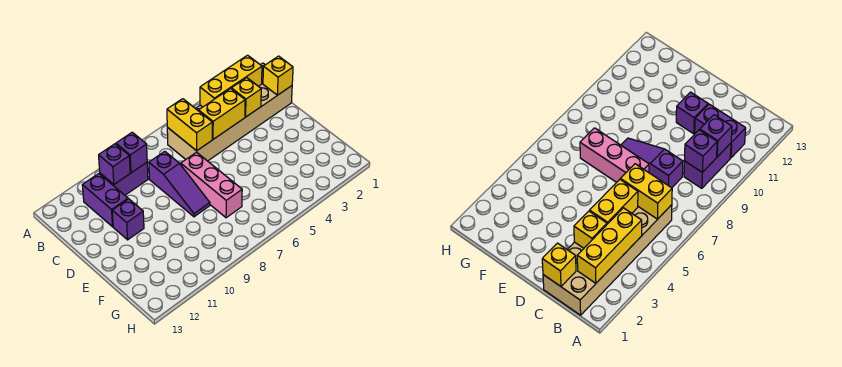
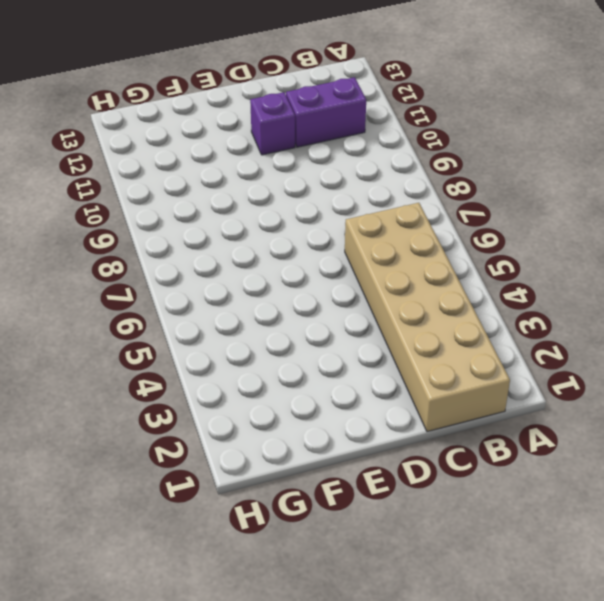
none -> purple 1x2 brick [100,163,148,195]
none -> purple 1x3 slope [149,151,210,217]
none -> pink 1x3 brick [181,152,242,218]

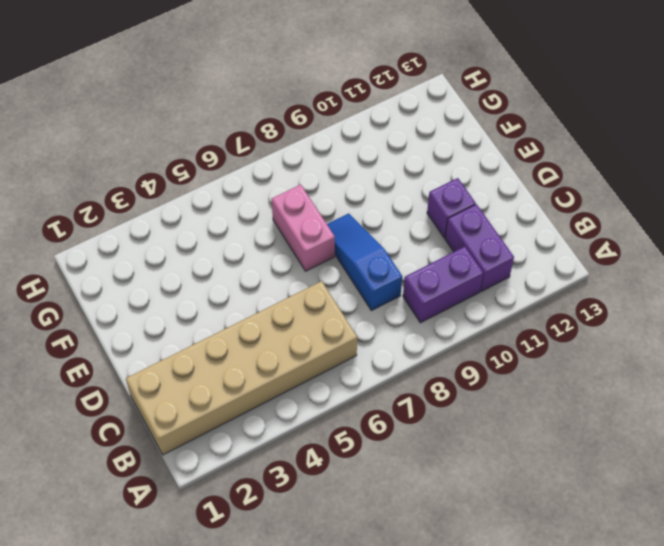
blue 1x3 slope [327,213,402,311] -> purple 1x3 slope [149,151,210,217]
pink 1x2 brick [272,185,335,271] -> pink 1x3 brick [181,152,242,218]
none -> yellow 1x3 brick [200,55,262,107]
none -> yellow 1x2 brick [167,99,212,151]
none -> purple 1x1 brick [116,132,147,173]

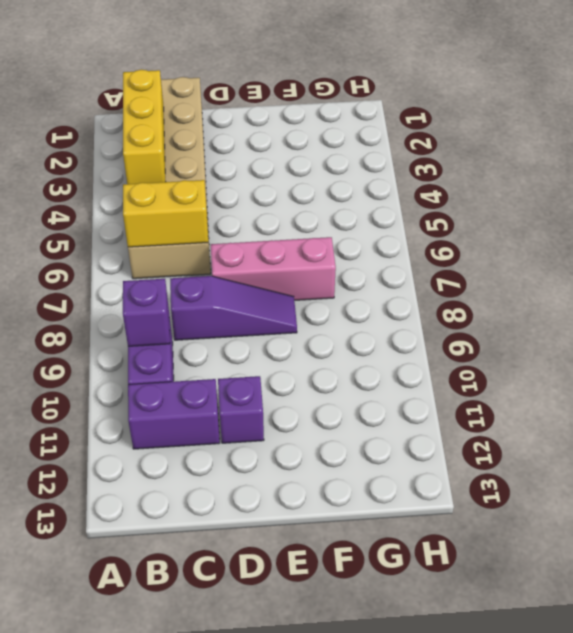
none -> purple 1x1 brick [99,144,130,184]
none -> yellow 1x1 brick [263,56,293,95]
none -> yellow 1x1 brick [231,78,261,117]

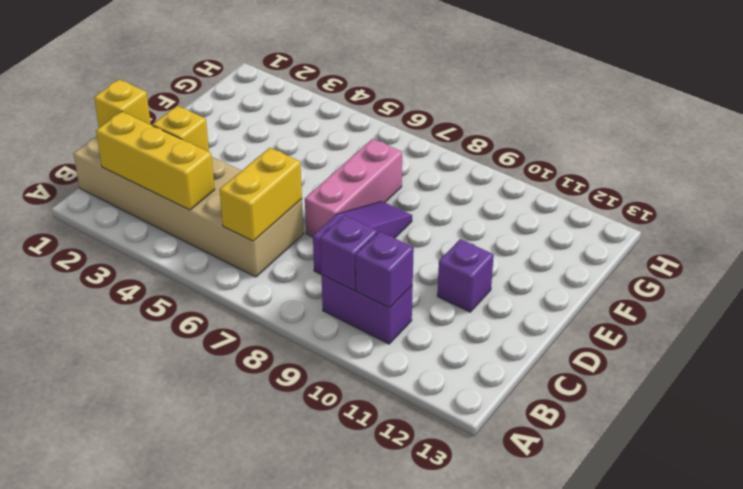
none -> purple 1x2 brick [82,174,128,227]
none -> yellow 1x2 brick [199,89,245,139]

